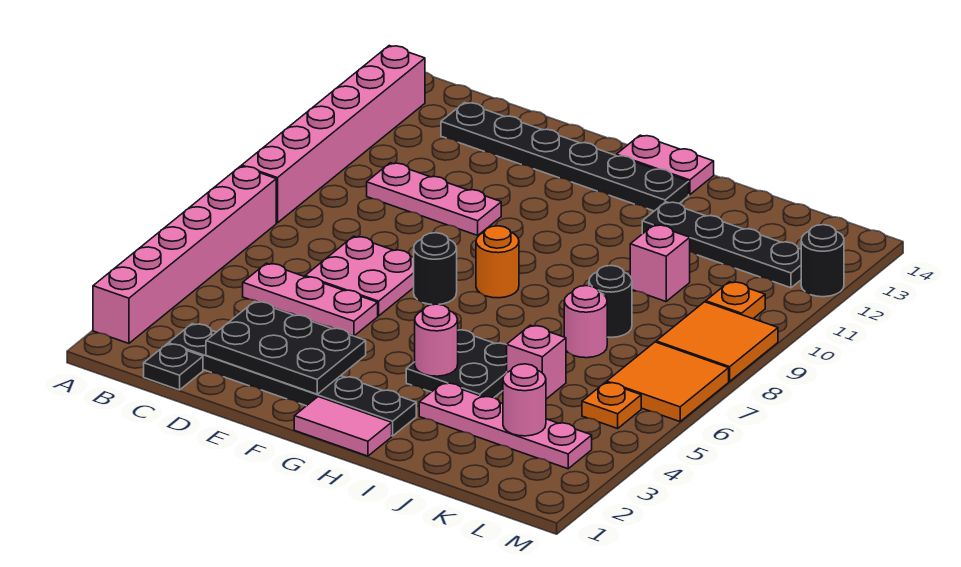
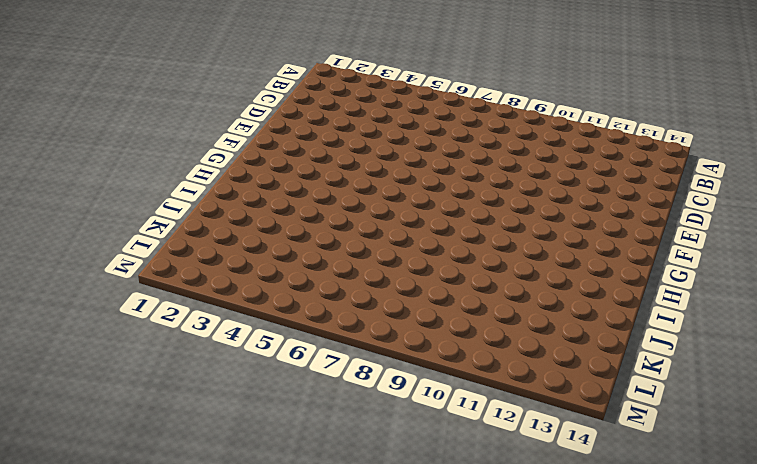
none -> pink 1x6 brick [93,166,276,343]
none -> pink 1x6 brick [242,46,425,223]
none -> black 1x1 plate [144,344,203,390]

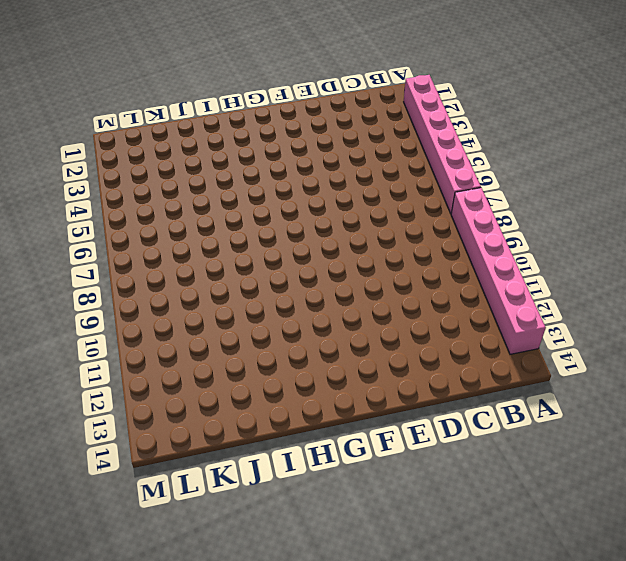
none -> black 1x1 plate [144,344,203,390]
none -> black 1x6 plate [168,324,416,436]
none -> pink 1x3 plate [243,263,378,336]

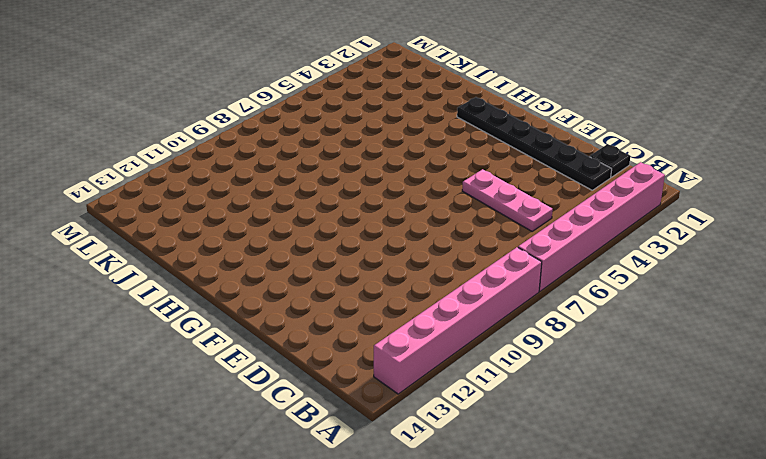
none -> pink 1x3 plate [367,163,501,235]
none -> black 1x6 plate [441,103,689,211]
none -> pink 2x2 plate [305,236,414,316]

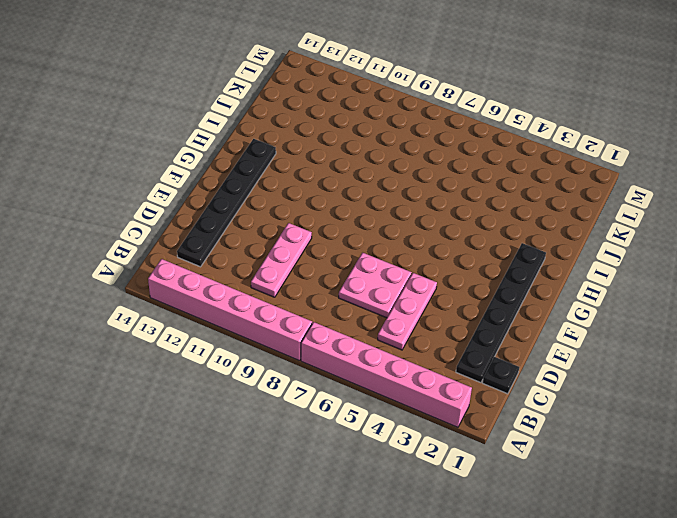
none -> black 1x1 round brick [414,233,457,305]
none -> pink 1x2 tile [294,397,392,456]
none -> orange 1x1 round brick [476,226,519,298]

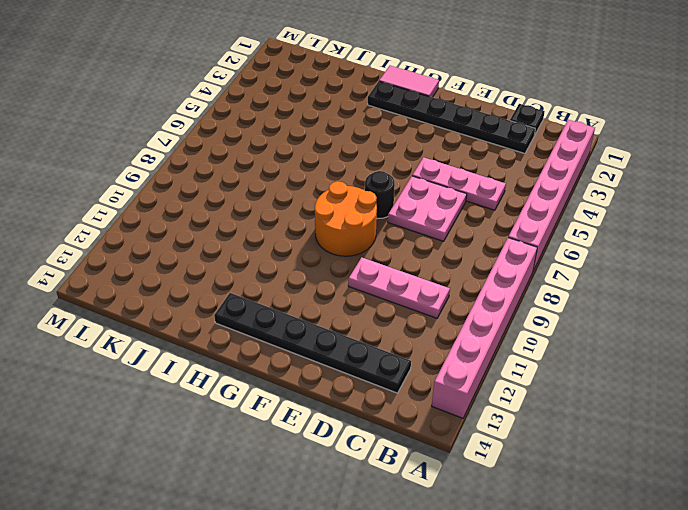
orange 2x2 round brick [315,181,377,256] -> orange 1x1 round brick [476,226,519,298]
none -> pink 1x2 plate [616,135,714,195]
none -> black 2x2 plate [406,330,507,398]
none -> pink 1x4 plate [419,383,592,469]

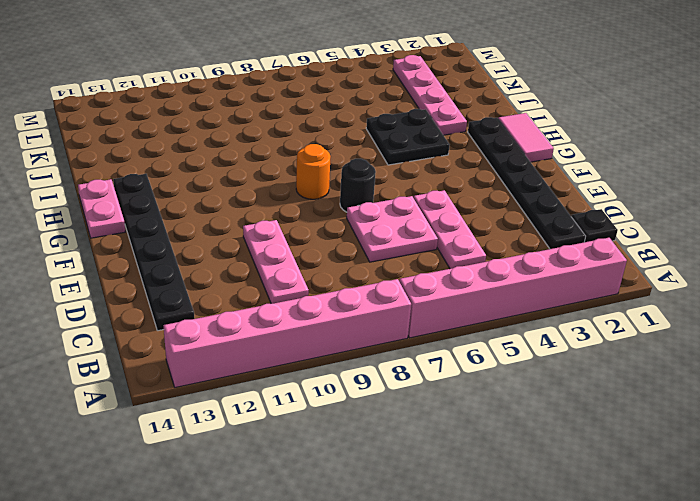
none -> black 1x4 plate [642,202,801,288]
none -> pink 1x1 brick [507,325,566,399]
none -> pink 1x1 round brick [564,286,607,358]

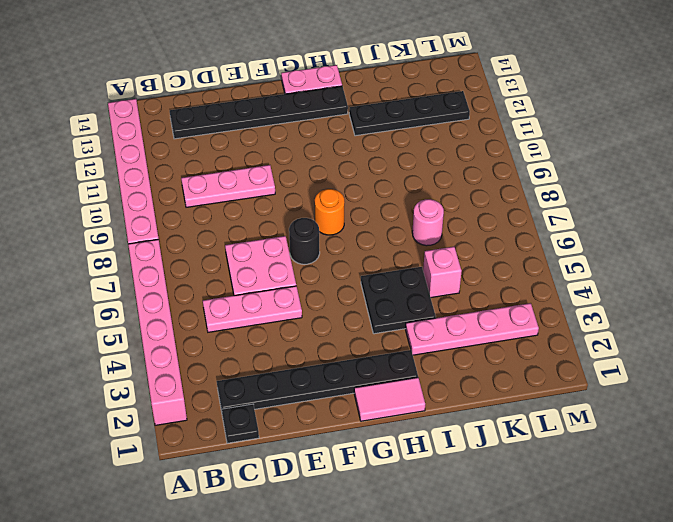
none -> black 1x1 round brick [589,266,632,337]
none -> pink 1x1 brick [630,225,690,301]
none -> orange 1x1 plate [582,382,641,428]

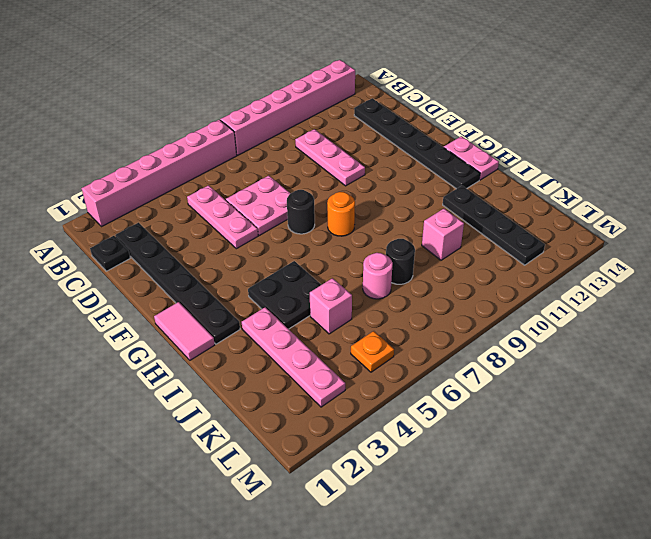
none -> orange 2x2 tile [607,342,729,422]
none -> orange 2x2 tile [656,302,778,381]
none -> orange 1x1 plate [706,282,765,319]

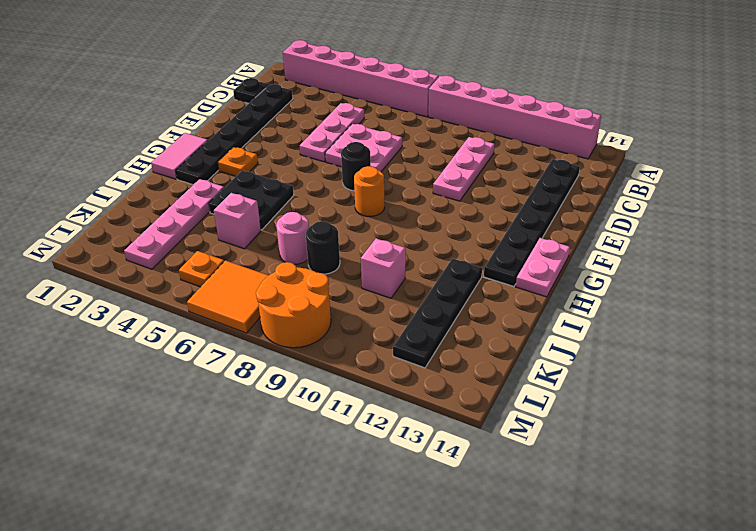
orange 1x1 plate [218,147,258,176] -> orange 1x1 plate moved to [706,282,765,319]
orange 2x2 round brick [256,262,331,348] -> orange 2x2 tile [656,302,778,381]
none -> black 1x1 round brick [801,225,844,297]
none -> black 2x3 plate [206,302,366,394]
none -> pink 1x1 round brick [415,304,458,376]

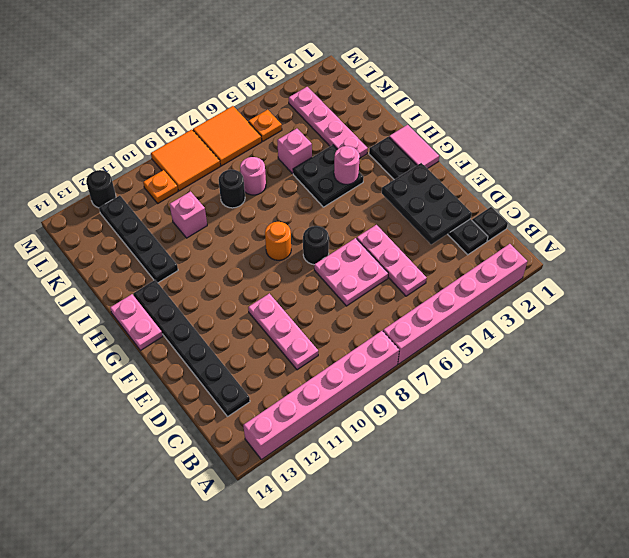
none -> pink 1x1 round brick [503,364,546,436]

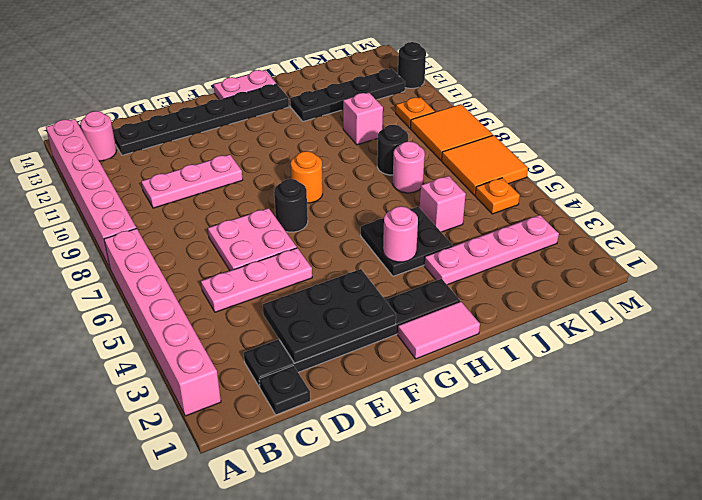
pink 1x1 round brick [80,111,117,161] -> pink 1x1 round brick moved to [503,364,546,436]

